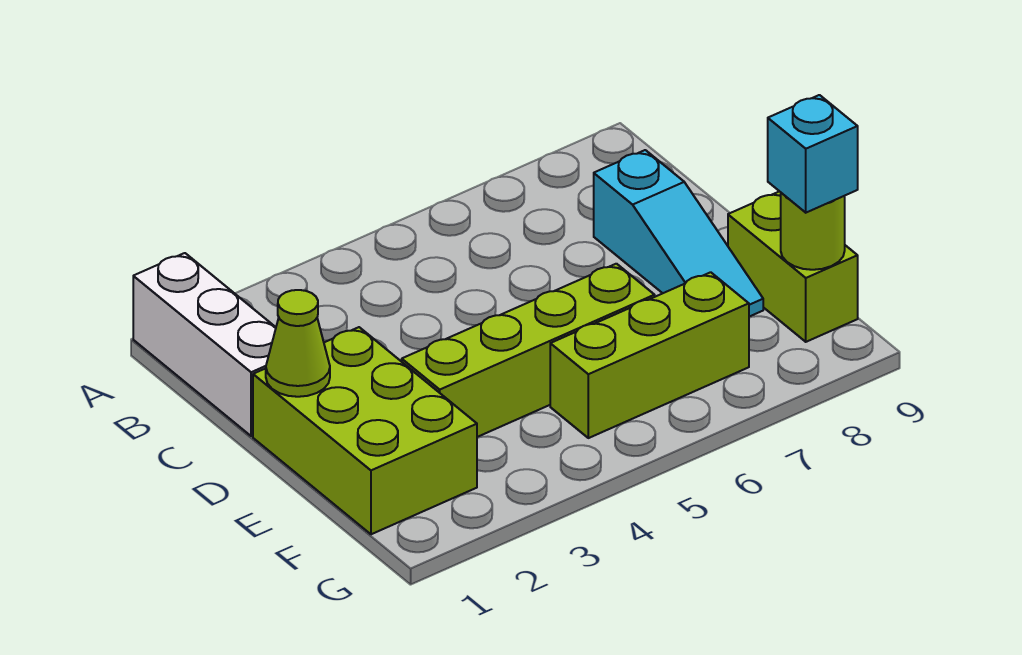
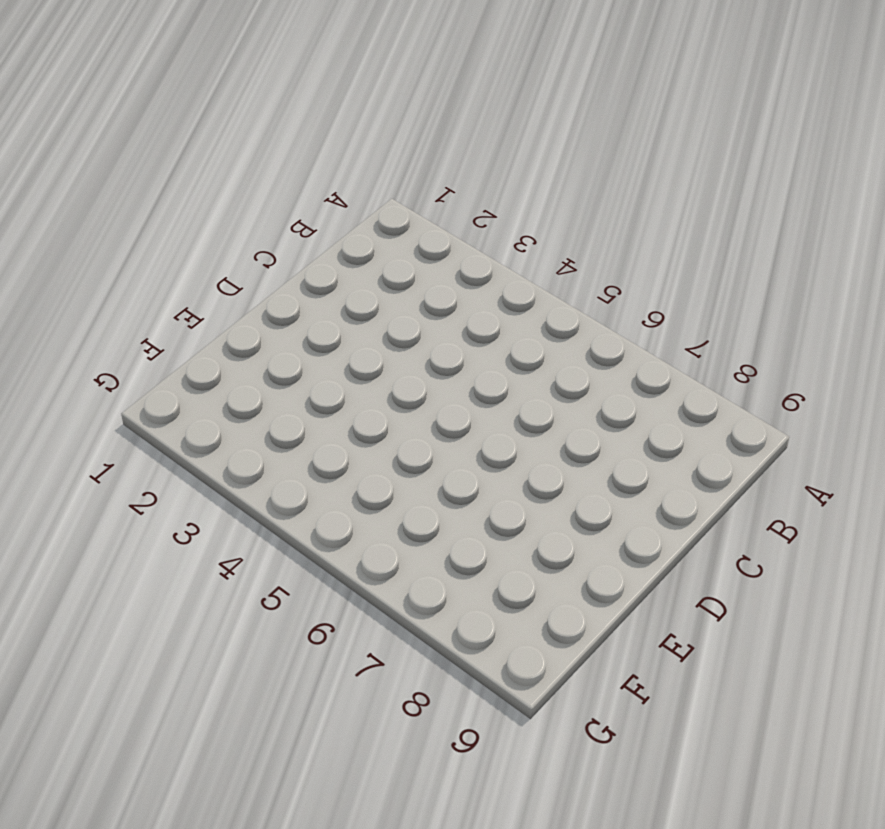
none -> white 1x3 brick [133,253,276,436]
none -> cyan 1x3 slope [594,150,763,317]

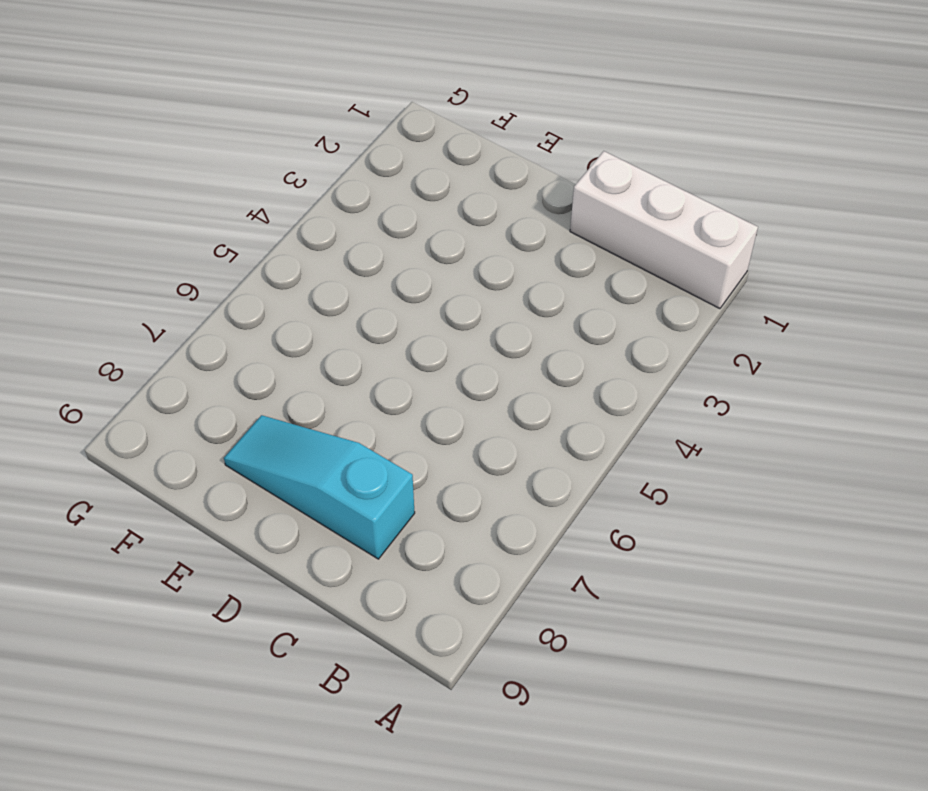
none -> lime 2x3 brick [253,327,477,534]
none -> lime 1x4 brick [402,264,655,437]

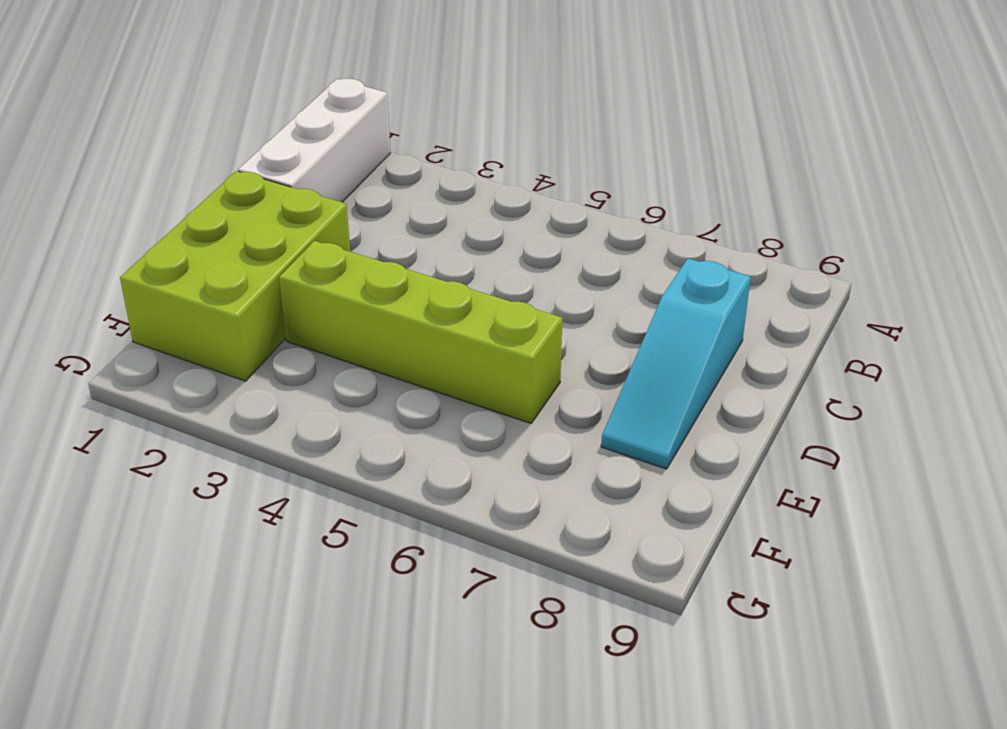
none -> lime 1x2 brick [728,191,858,342]
none -> lime 1x3 brick [550,272,749,438]

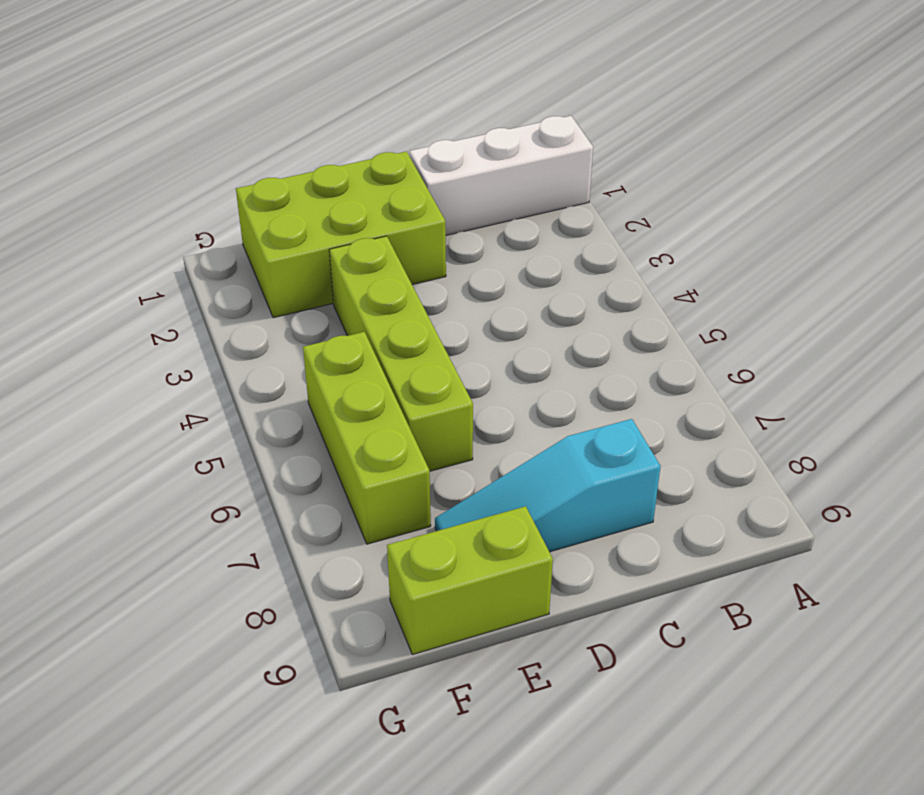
none -> lime 1x1 cone [266,290,330,397]
none -> lime 1x1 round brick [781,193,845,270]

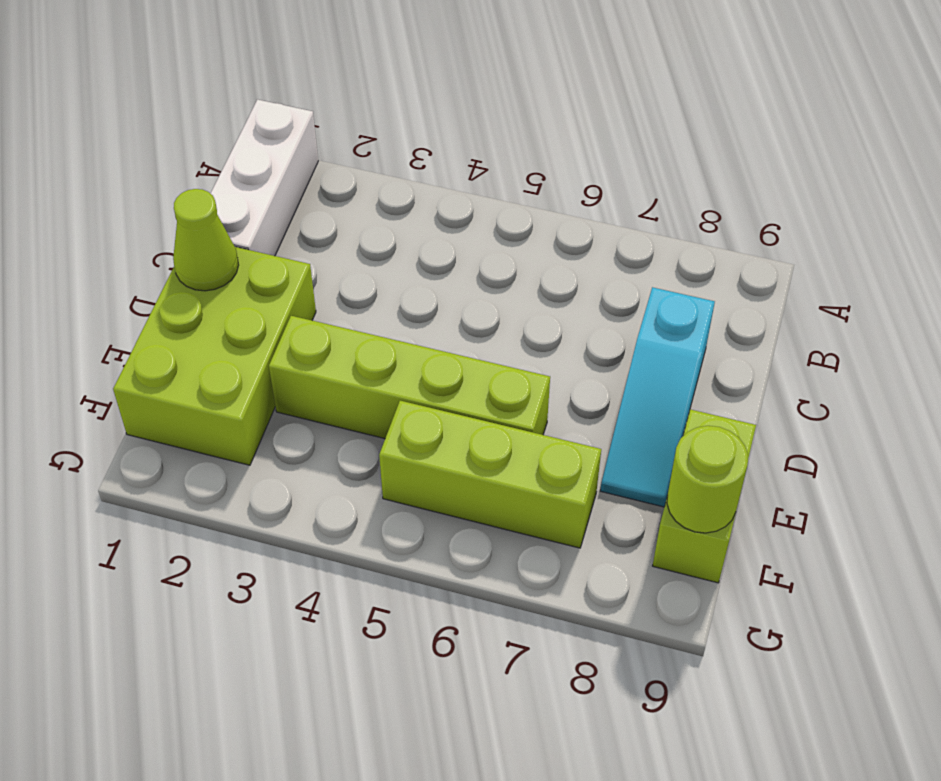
none -> cyan 1x1 brick [768,95,858,213]

